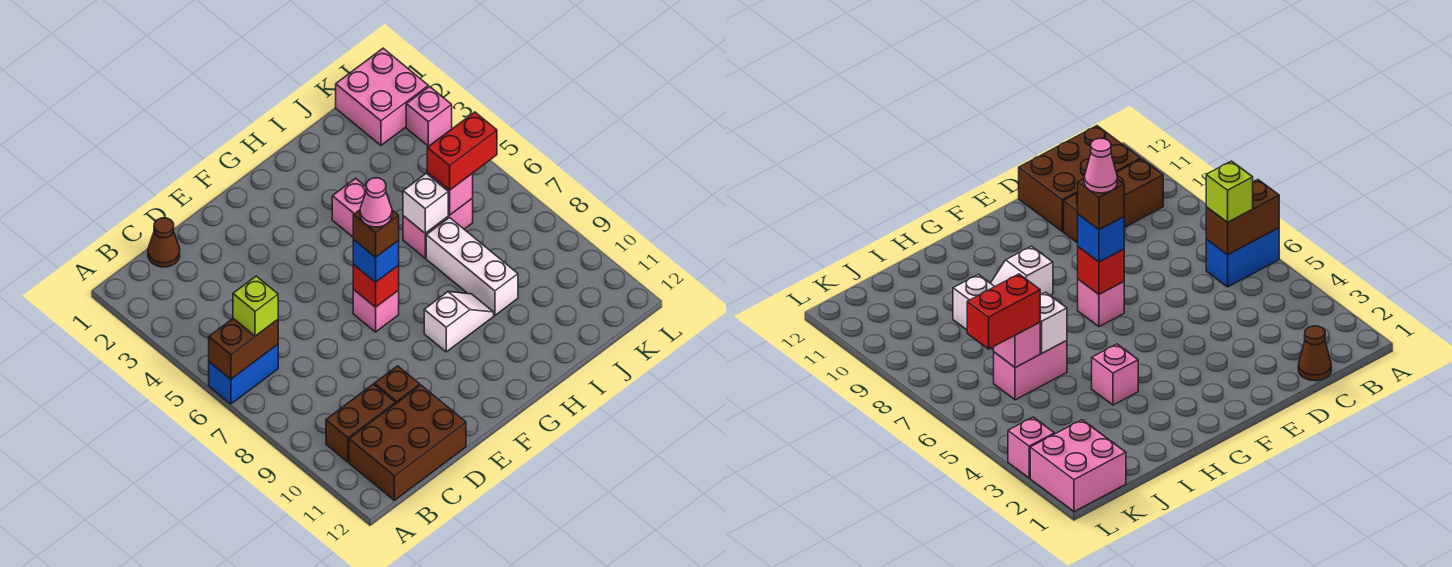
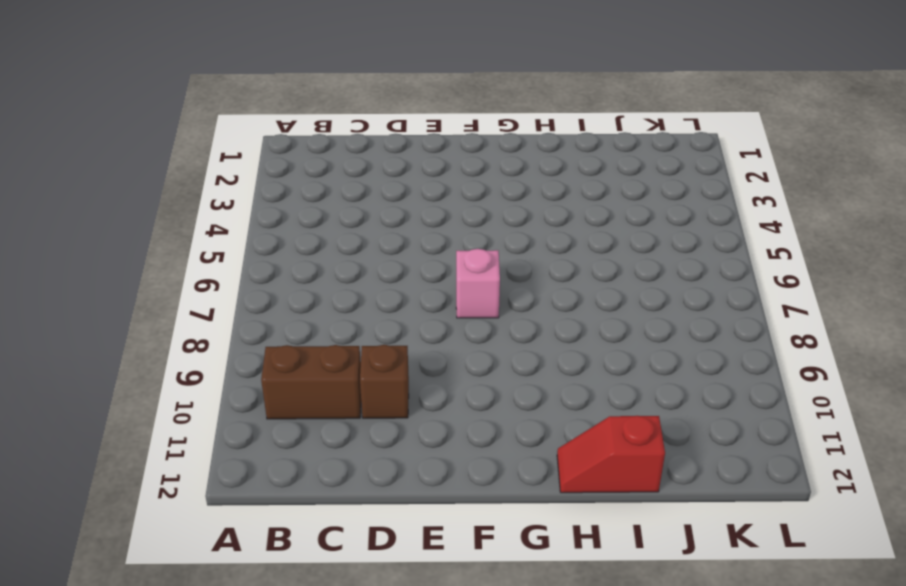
red 1x2 slope [557,416,665,493] -> none
none -> blue 1x2 brick [209,344,278,404]
none -> brown 2x3 brick [349,385,466,500]
none -> brown 1x1 cone [148,218,180,267]

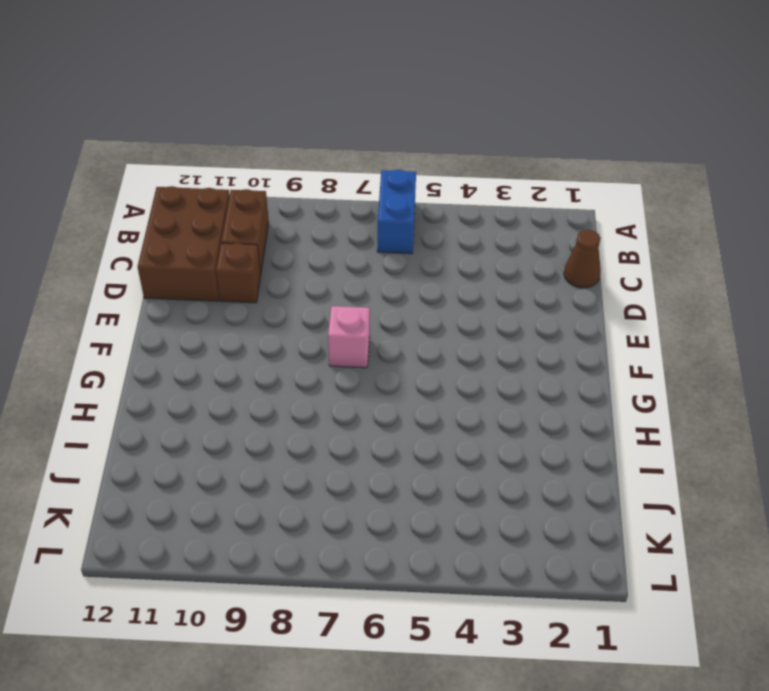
none -> white 1x2 slope [424,292,494,352]
none -> pink 1x1 brick [332,179,366,237]
none -> pink 1x2 brick [403,198,473,258]

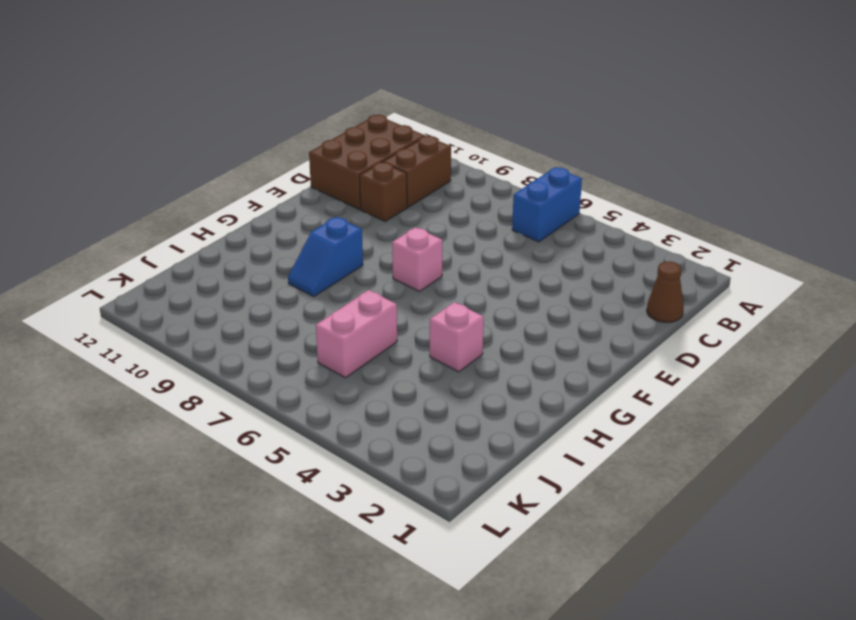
blue 1x2 slope [288,217,363,297] -> white 1x2 slope [424,292,494,352]
none -> white 1x3 brick [426,218,518,315]
none -> pink 2x2 brick [336,48,428,145]
none -> pink 1x1 brick [406,87,452,147]

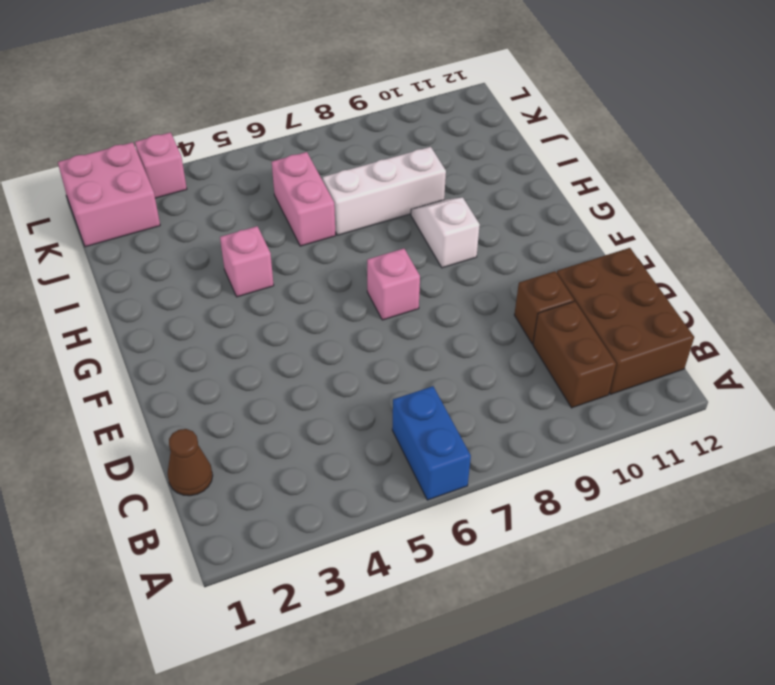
none -> brown 1x2 brick [209,318,278,379]
none -> red 1x1 brick [353,264,399,307]
none -> white 1x1 brick [403,173,448,233]

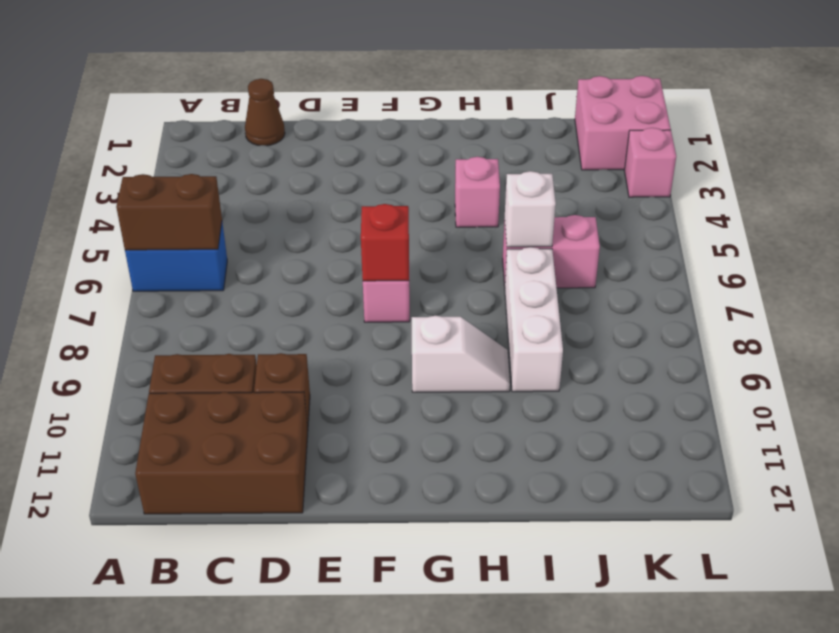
none -> pink 1x1 brick [427,172,473,215]
none -> lime 1x1 brick [233,276,278,336]
none -> blue 1x1 brick [353,240,399,282]

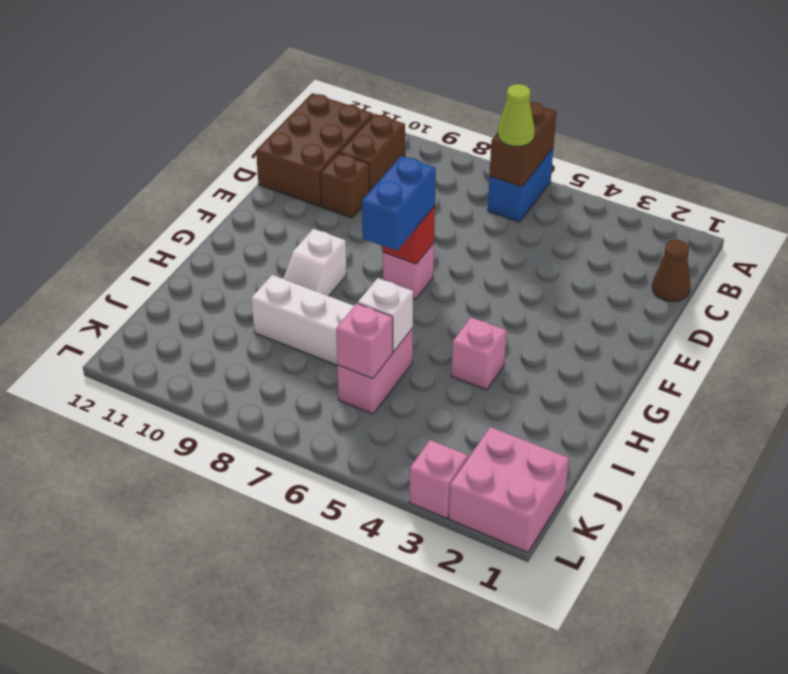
lime 1x1 cone [498,84,535,146] -> lime 1x1 brick [233,276,278,336]
blue 1x2 brick [362,156,436,251] -> blue 1x1 brick [353,240,399,282]
none -> red 1x2 brick [427,112,497,190]
none -> brown 1x1 brick [353,210,399,257]
none -> pink 1x1 cone [360,178,392,227]

